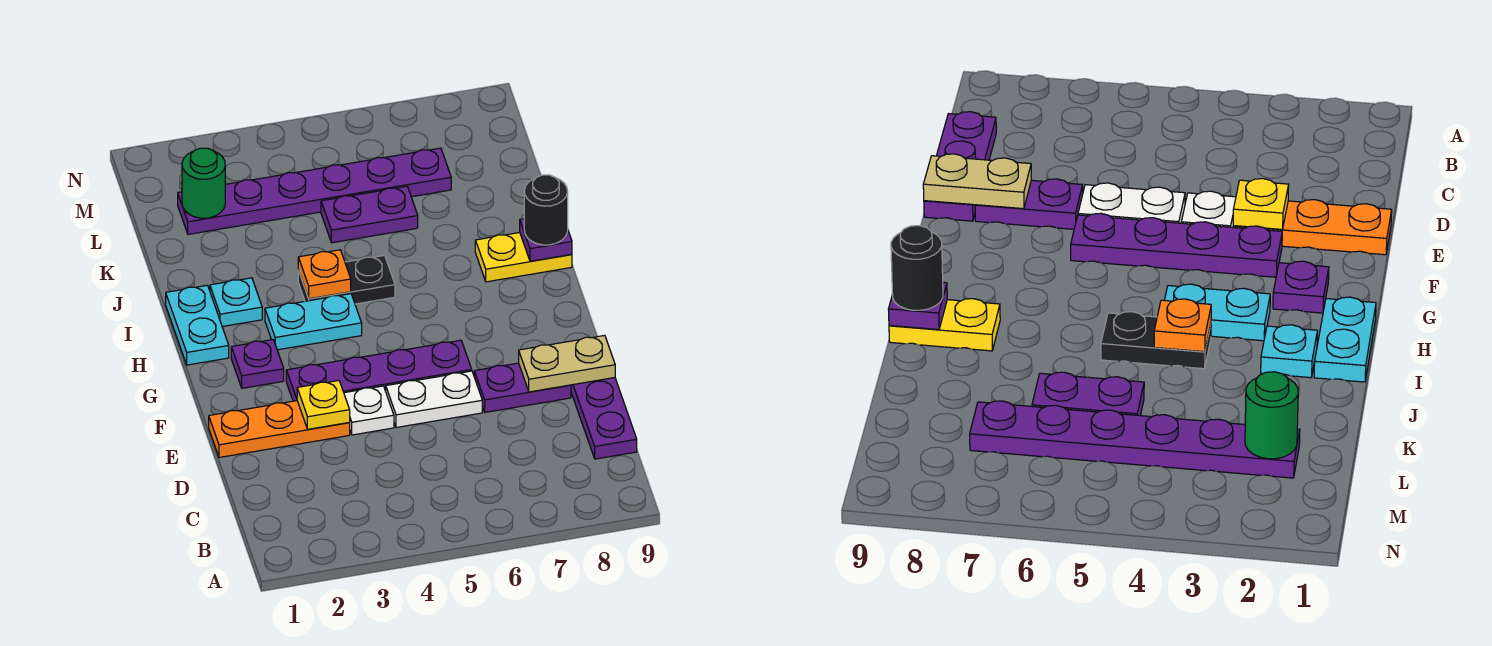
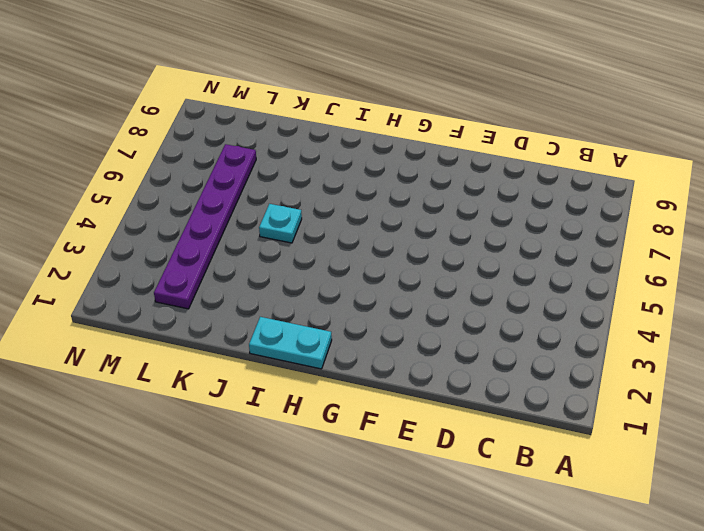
cyan 1x1 plate [259,204,302,243] -> cyan 1x1 plate moved to [210,278,262,327]
none -> purple 1x3 plate [571,378,637,459]
none -> orange 1x3 plate [209,401,350,457]
none -> white 1x1 plate [344,386,394,435]

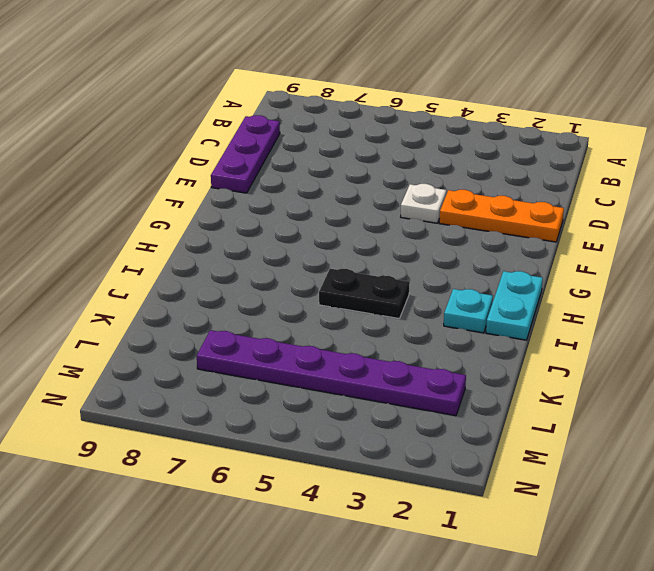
none -> white 1x2 plate [386,371,482,428]
none -> purple 1x2 plate [474,363,571,412]
none -> purple 1x4 plate [286,340,472,401]

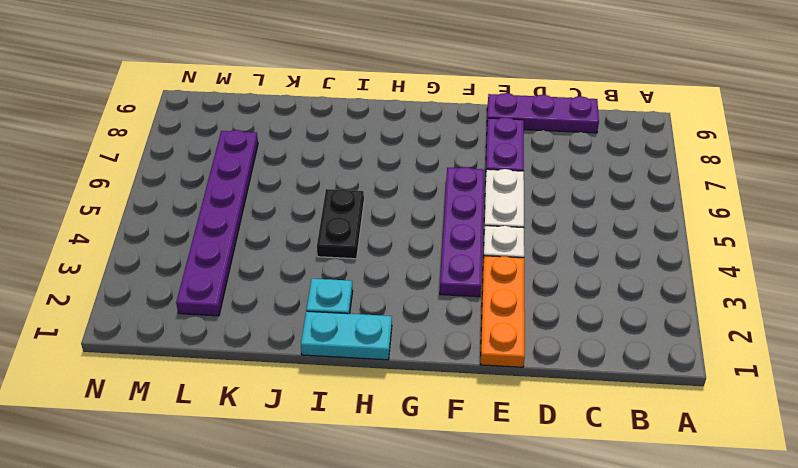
none -> purple 1x1 plate [231,340,284,388]
none -> cyan 1x2 plate [265,294,362,350]
none -> yellow 1x2 plate [475,233,572,282]

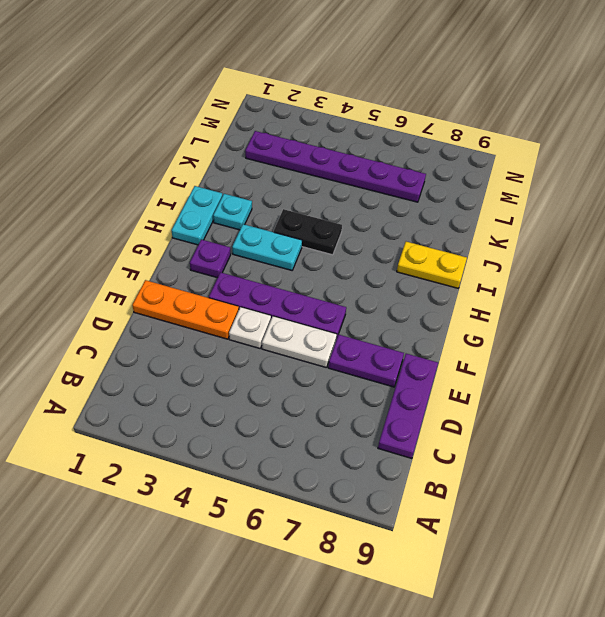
none -> purple 1x2 plate [321,186,418,243]
none -> yellow 1x1 plate [297,381,350,429]
none -> tan 1x2 plate [519,335,615,392]

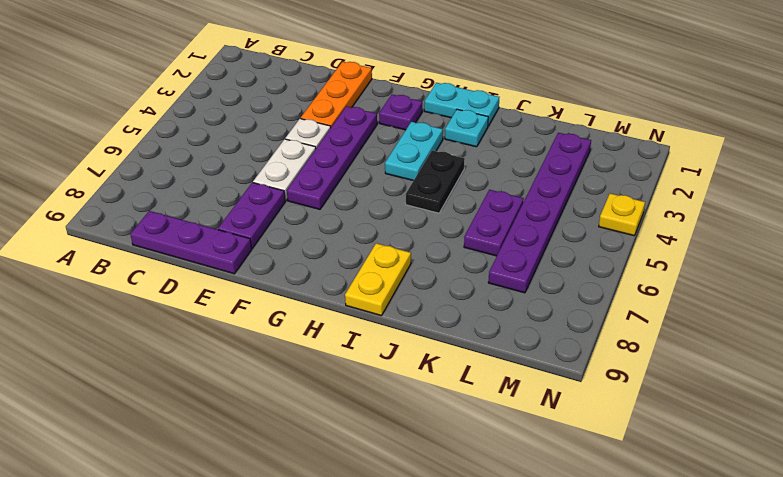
yellow 1x1 plate [599,193,645,236] -> yellow 1x1 plate moved to [297,381,350,429]
none -> tan 1x2 plate [519,335,615,392]
none -> orange 1x1 plate [298,250,351,299]
none -> purple 1x1 plate [520,219,572,261]

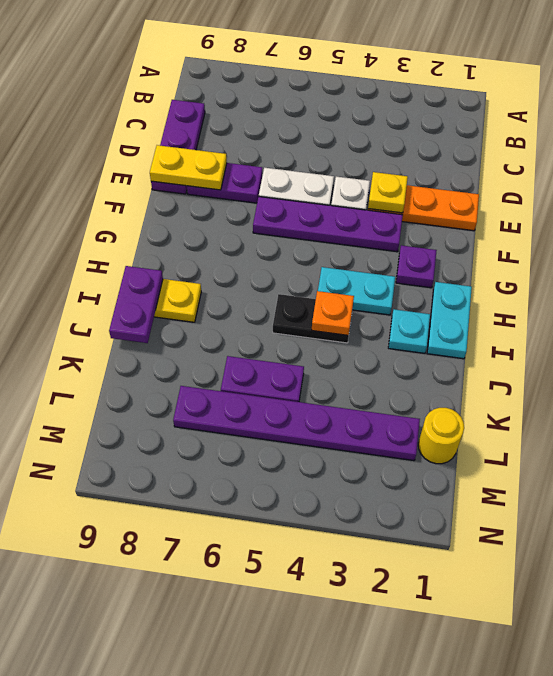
yellow 1x2 plate [150,145,227,190] -> tan 1x2 plate [519,335,615,392]
purple 1x2 plate [109,266,163,343] -> purple 1x1 plate [520,219,572,261]
yellow 1x1 round brick [418,408,464,464] -> none
none -> green 1x1 round brick [182,148,225,218]
none -> black 1x1 round brick [524,175,568,245]

